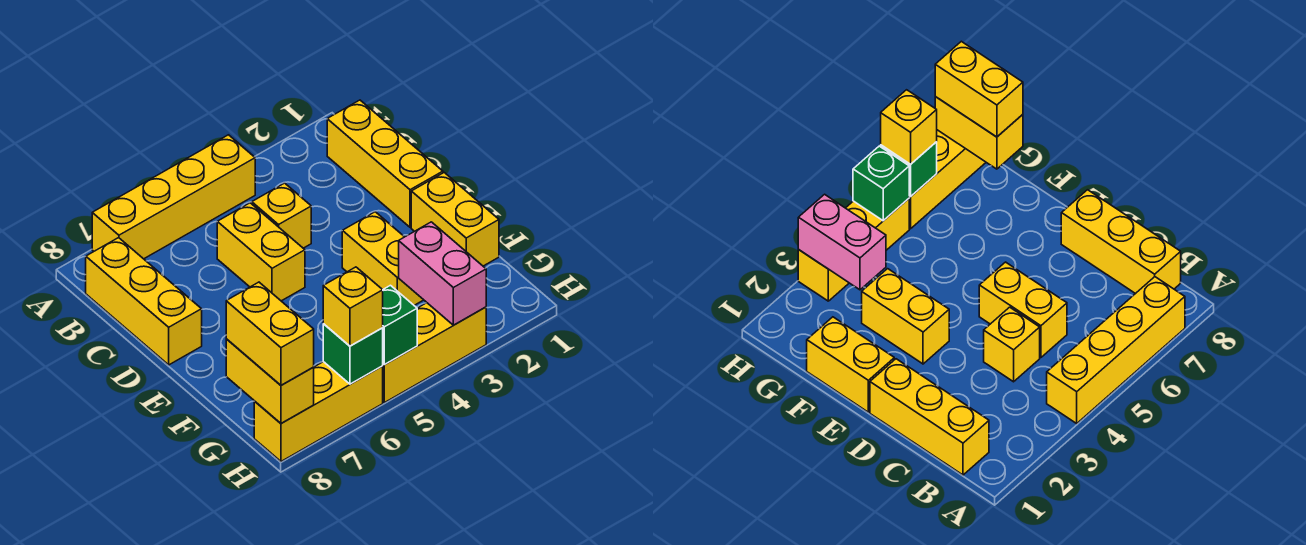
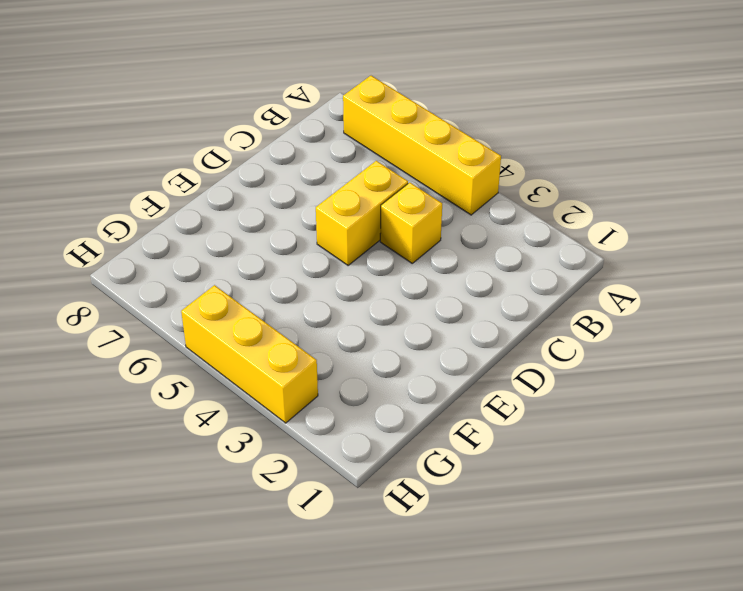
none -> yellow 1x3 brick [327,100,443,227]
none -> yellow 1x3 brick [86,238,202,365]
none -> yellow 1x2 brick [411,173,499,266]

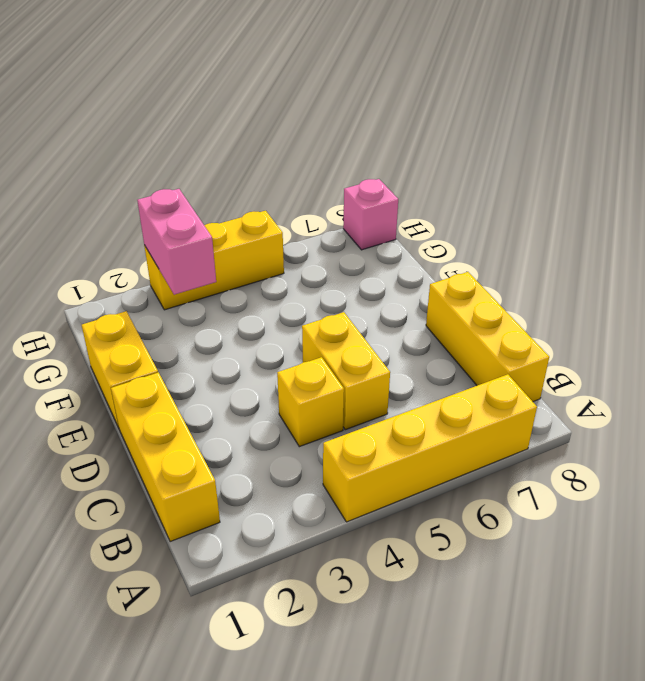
pink 1x1 brick [343,179,398,250] -> yellow 1x3 brick [254,362,383,461]
none -> yellow 1x2 brick [342,212,423,305]
none -> yellow 1x2 brick [226,339,314,423]
none -> green 1x1 brick [383,285,417,364]

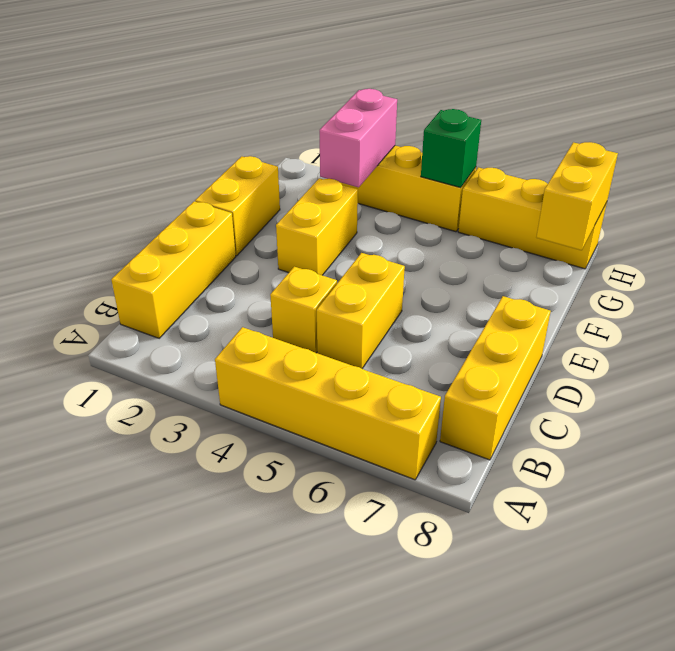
none -> green 1x1 brick [323,324,383,384]
none -> yellow 1x2 brick [226,282,314,385]
none -> yellow 1x1 brick [323,267,383,346]

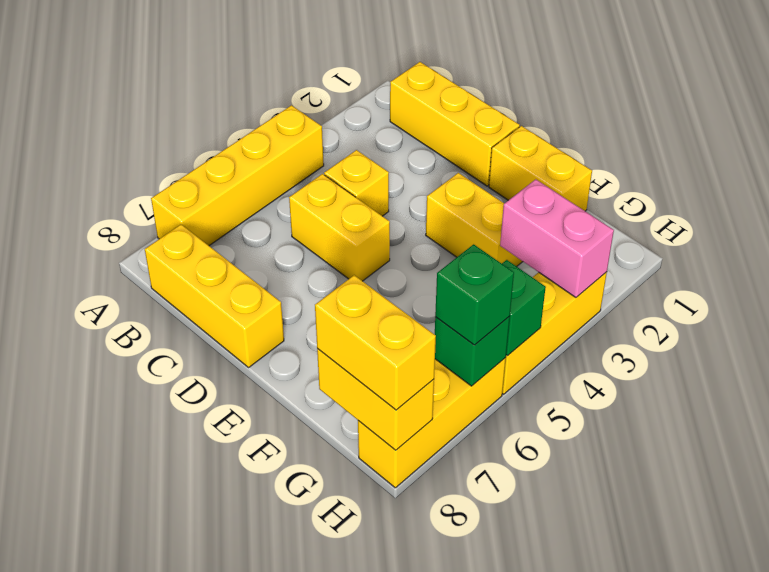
green 1x1 brick [435,244,514,345] -> yellow 1x1 brick [323,267,383,346]

